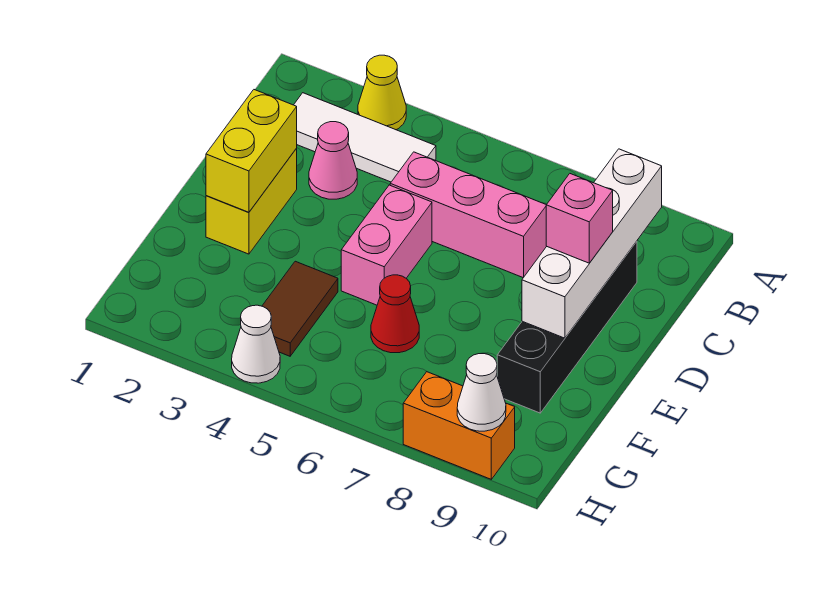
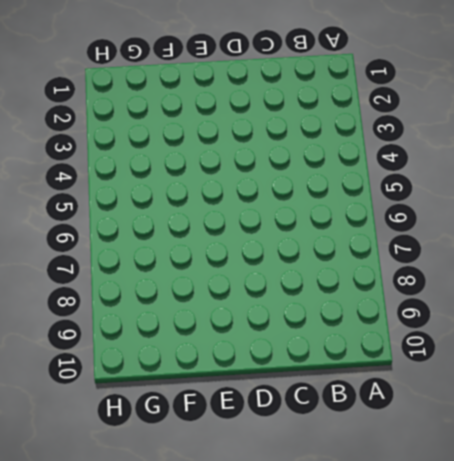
none -> yellow 1x1 cone [358,55,406,130]
none -> white 1x3 tile [294,93,436,182]
none -> pink 1x1 cone [309,122,357,199]

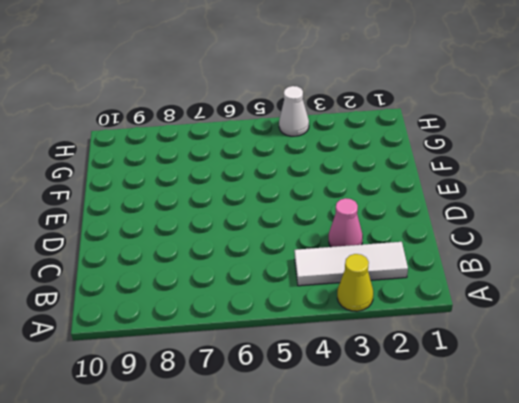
none -> pink 1x3 brick [390,152,547,278]
none -> black 1x4 brick [497,241,637,413]
none -> yellow 1x2 brick [206,149,297,254]

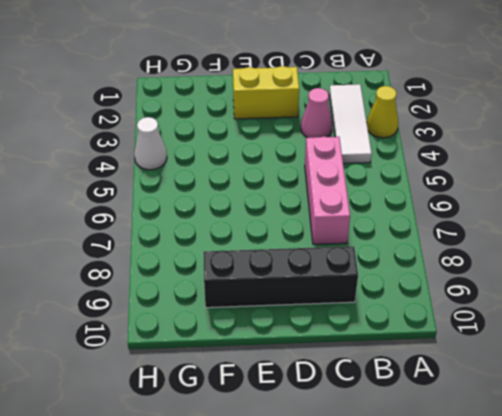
none -> pink 1x2 brick [341,185,432,305]
none -> brown 1x2 tile [262,261,338,356]
none -> red 1x1 cone [371,275,419,353]

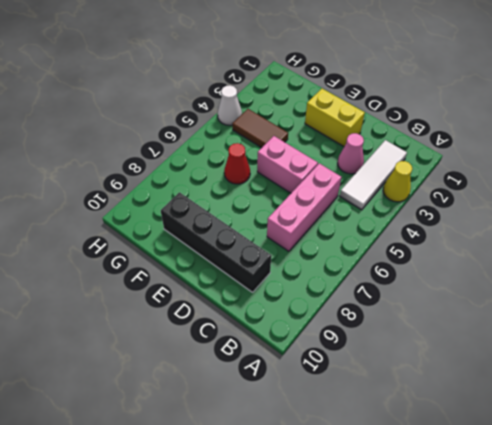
none -> orange 1x2 brick [403,372,515,479]
none -> white 1x4 brick [522,149,662,338]
none -> yellow 1x2 brick [206,90,297,212]

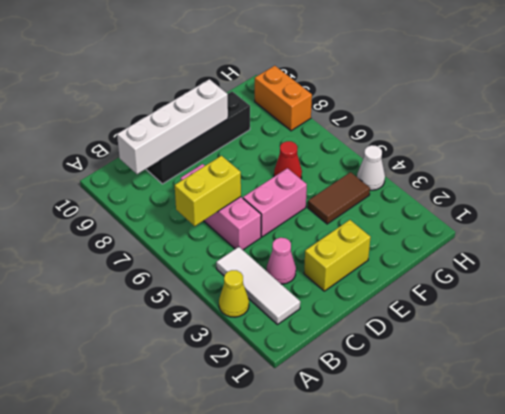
yellow 1x2 brick [175,156,241,226] -> yellow 1x2 brick moved to [206,90,297,212]
none -> white 1x1 cone [457,354,506,431]
none -> pink 1x1 brick [546,174,613,263]

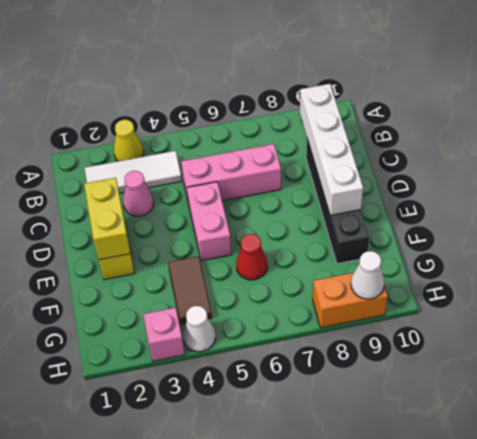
pink 1x1 brick [143,308,185,361] -> pink 1x1 brick moved to [546,174,613,263]

